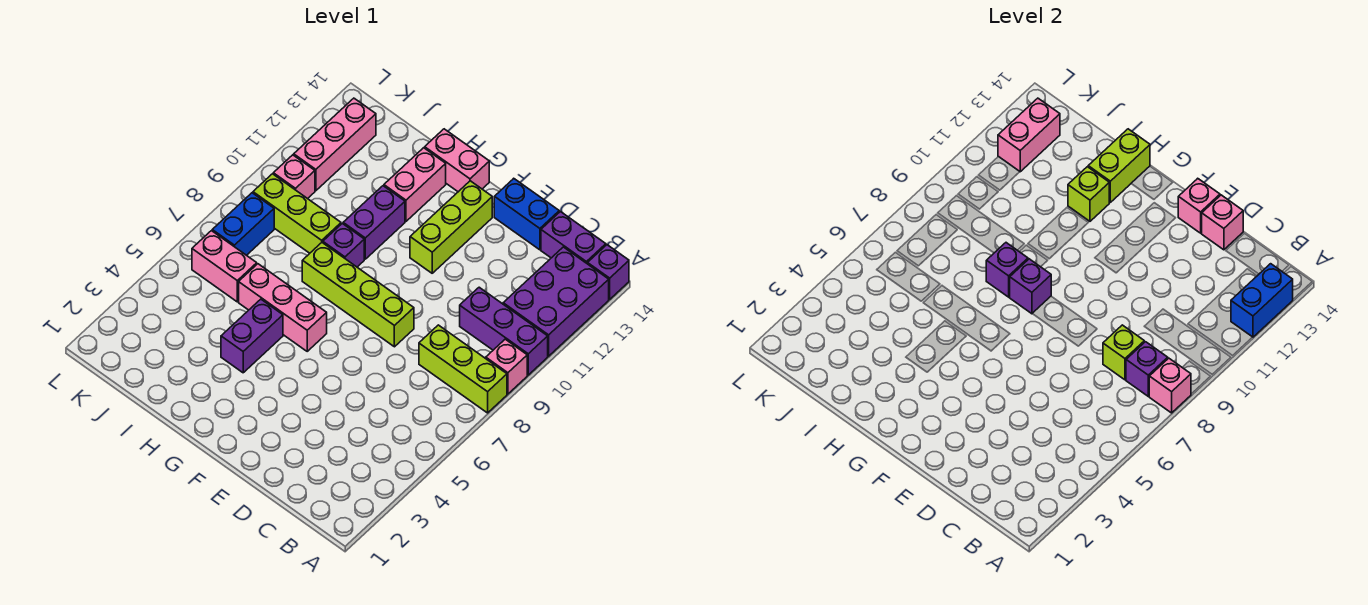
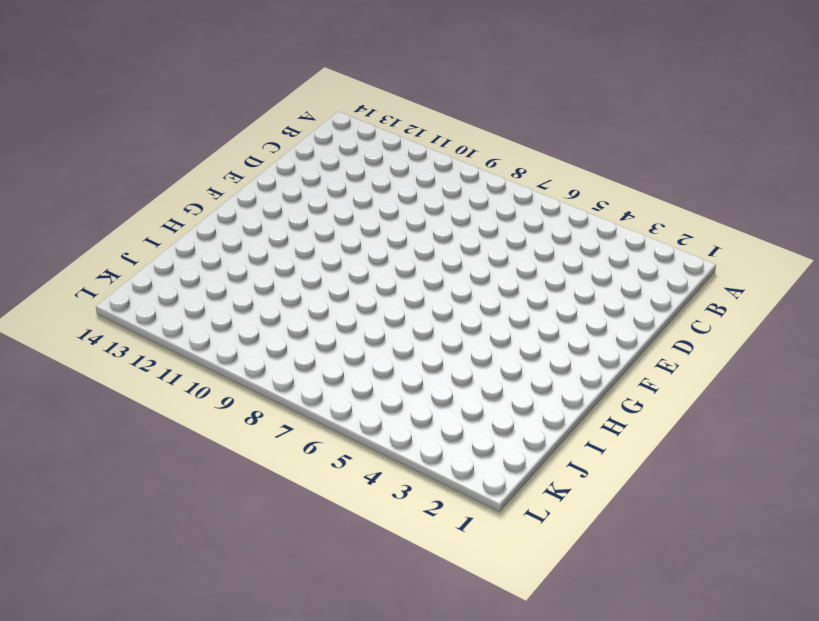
none -> lime 1x3 brick [419,325,507,413]
none -> pink 1x1 brick [486,339,527,394]
none -> purple 1x3 brick [460,287,548,375]
none -> purple 2x3 brick [503,247,609,356]

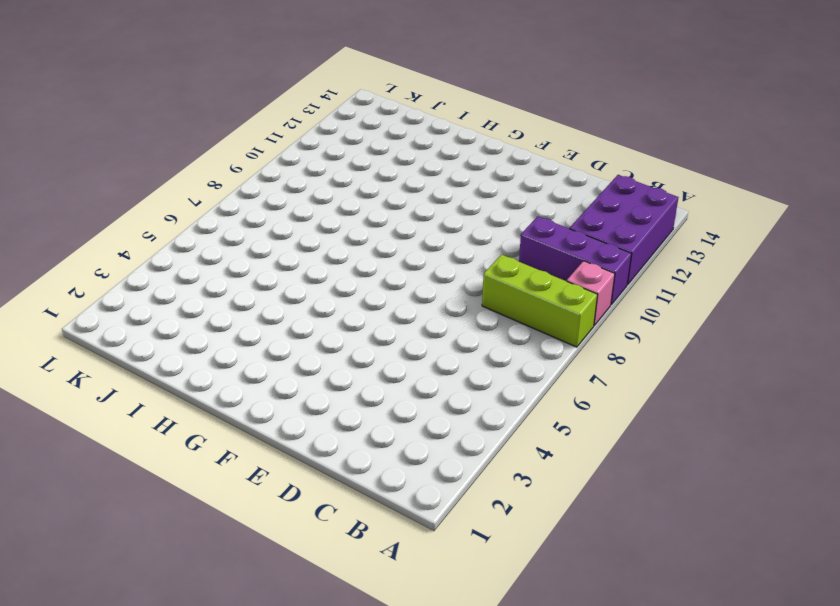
none -> purple 1x1 brick [588,245,629,299]
none -> purple 1x2 brick [541,212,606,264]
none -> blue 1x2 brick [494,179,559,250]
none -> lime 1x4 brick [302,243,414,347]

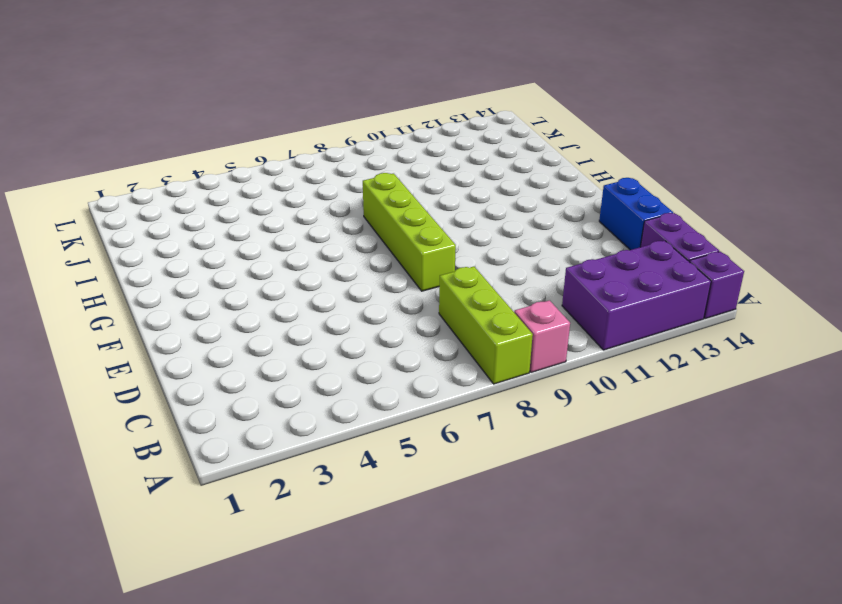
none -> purple 1x3 brick [460,287,548,375]
none -> lime 1x3 brick [410,181,492,273]
none -> pink 1x3 brick [239,264,327,351]
none -> pink 1x2 brick [425,129,489,192]

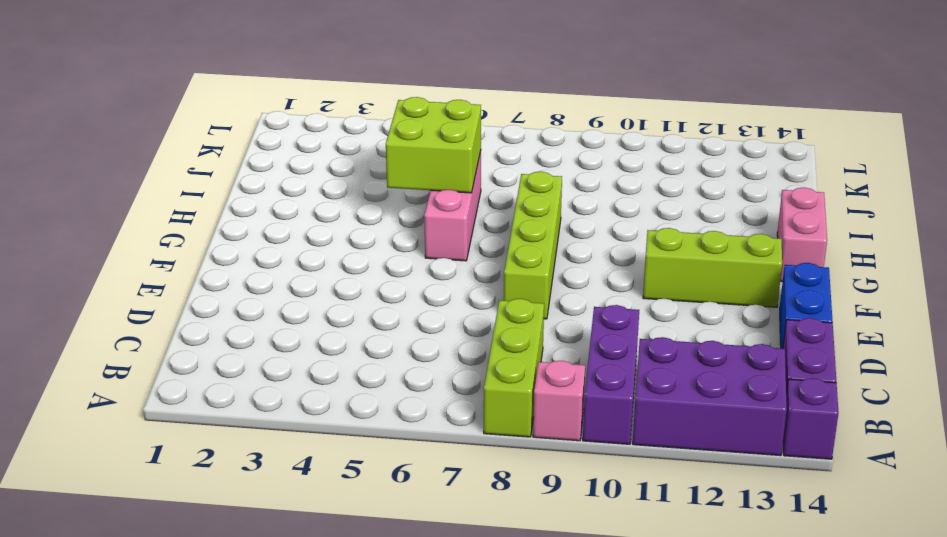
lime 2x2 brick [386,97,481,193] -> none
none -> purple 1x2 brick [221,299,283,373]
none -> purple 1x1 brick [323,223,364,267]
none -> purple 1x2 brick [343,186,405,259]
none -> pink 1x2 brick [384,148,446,221]

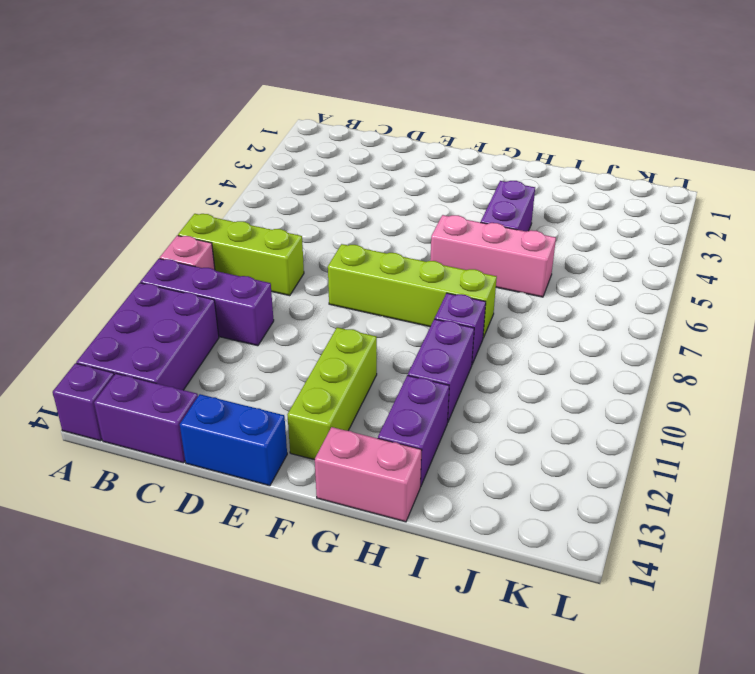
purple 1x2 brick [378,375,449,487] -> pink 1x2 brick [384,148,446,221]
none -> lime 1x3 brick [253,174,341,253]
none -> pink 1x2 brick [192,231,257,302]
none -> blue 1x2 brick [212,193,274,255]
none -> pink 1x1 brick [273,155,315,199]

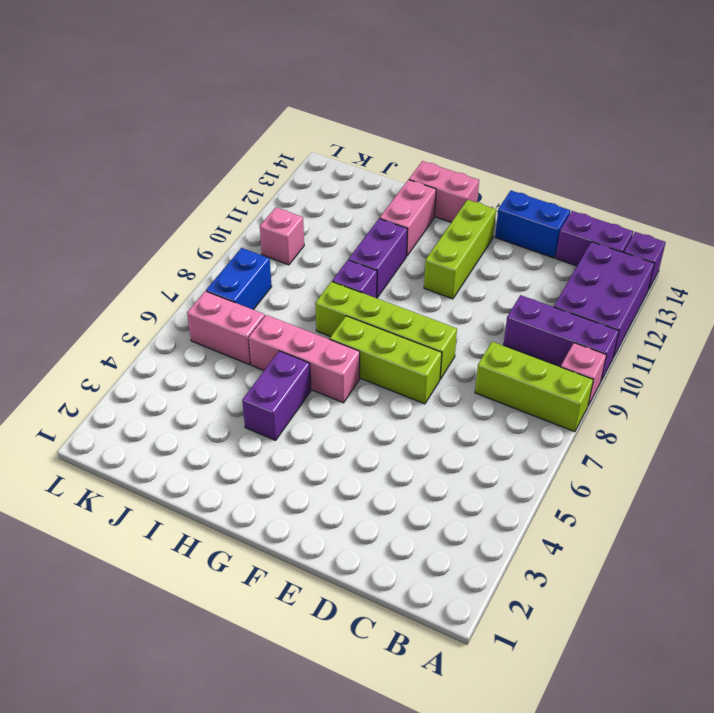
lime 1x3 brick [330,316,442,404] -> lime 1x3 brick moved to [253,174,341,253]
none -> pink 1x3 brick [294,98,376,191]
none -> pink 1x1 brick [1149,358,1191,413]
none -> blue 1x2 brick [1231,264,1293,337]
none -> purple 1x1 brick [1126,342,1168,396]

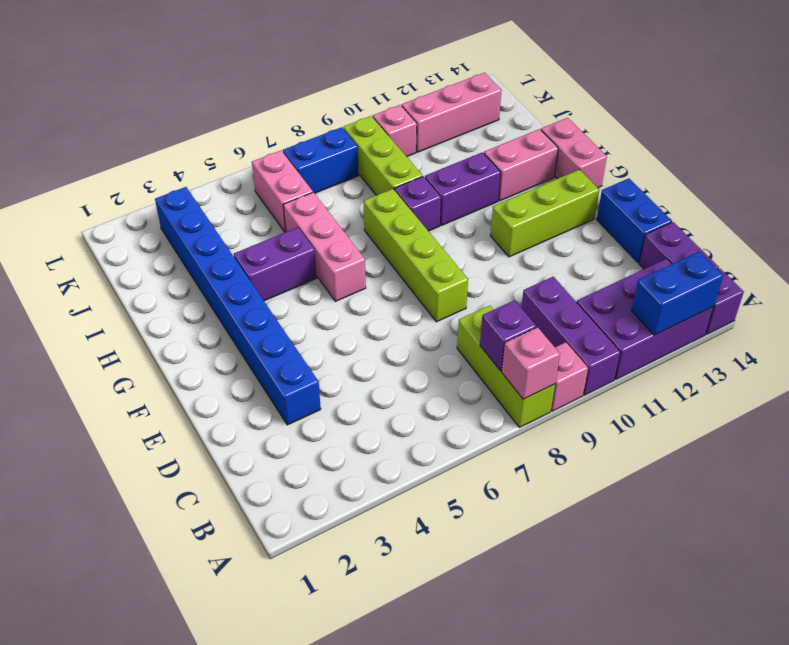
blue 1x8 brick [155,187,321,425] -> none
none -> lime 1x1 brick [1103,325,1144,380]
none -> pink 1x1 brick [1201,195,1243,250]
none -> pink 1x1 brick [1178,179,1220,233]
none -> purple 1x1 brick [1010,259,1051,314]

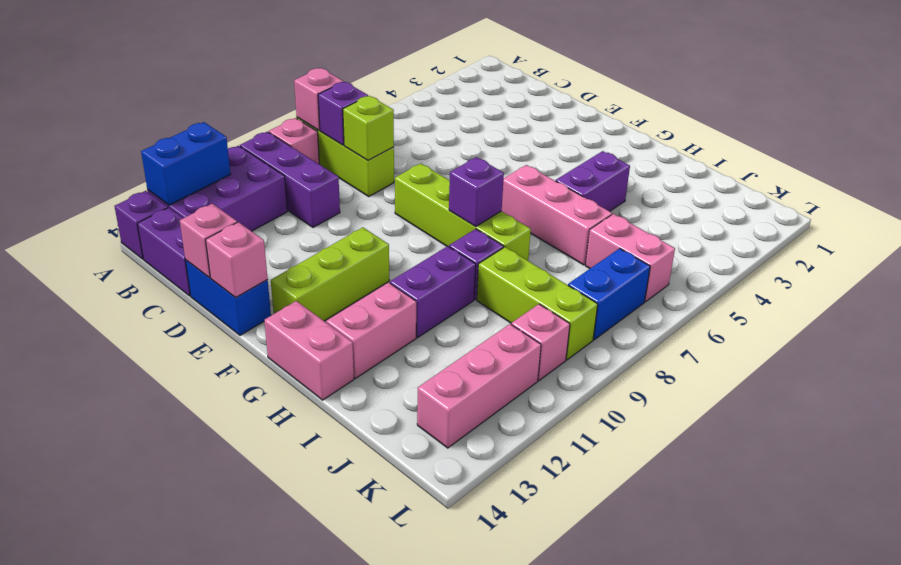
none -> purple 1x1 brick [986,243,1028,297]
none -> lime 1x1 brick [1068,167,1109,221]
none -> lime 1x2 brick [1088,129,1150,202]
none -> pink 1x2 brick [998,98,1060,172]

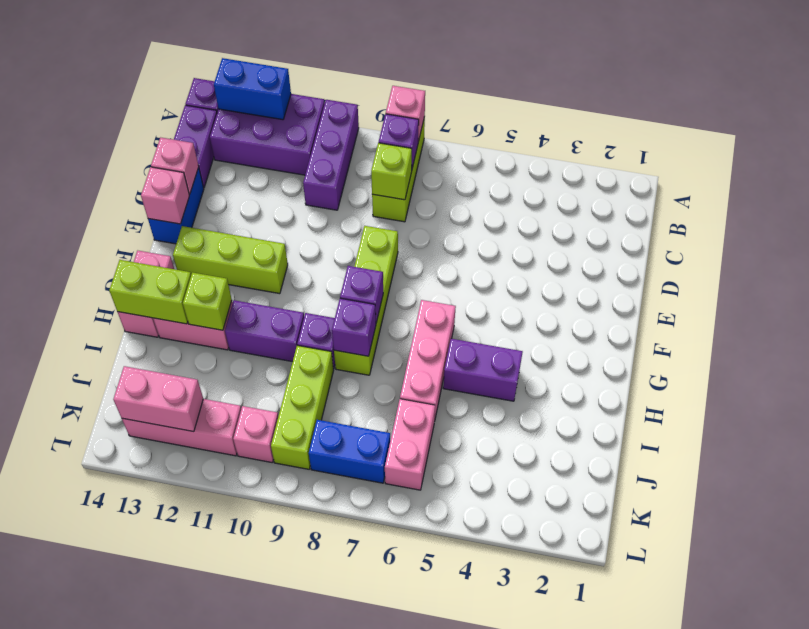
none -> pink 1x1 brick [486,339,527,394]

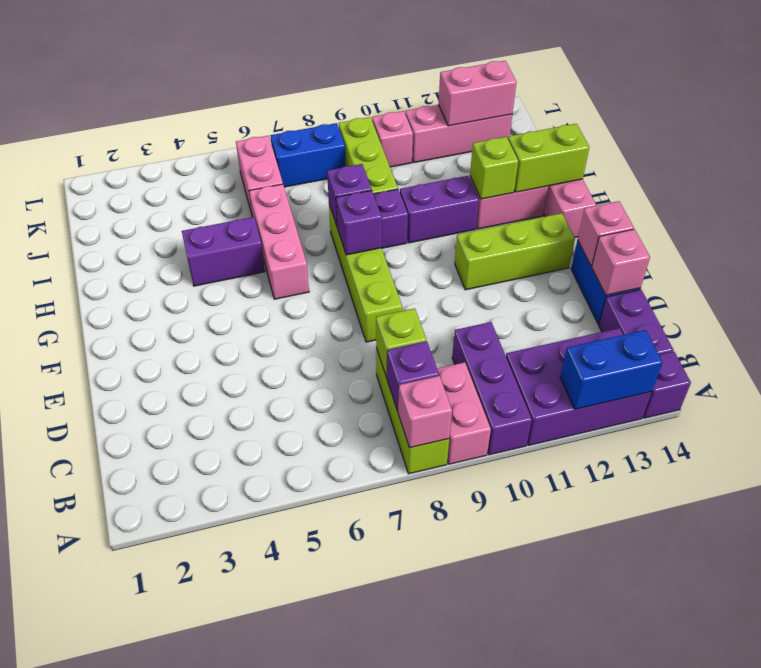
pink 1x2 brick [437,362,491,464] -> pink 1x1 brick [486,339,527,394]

